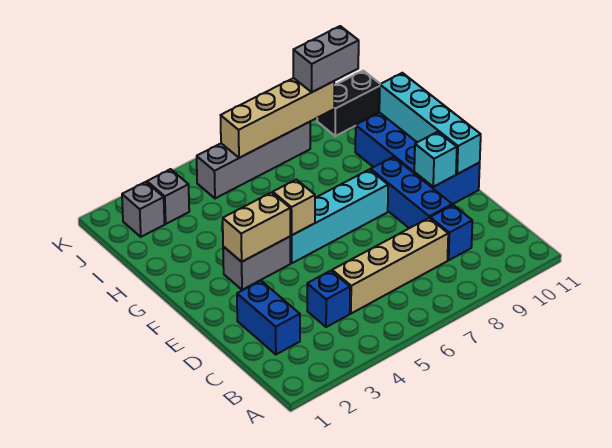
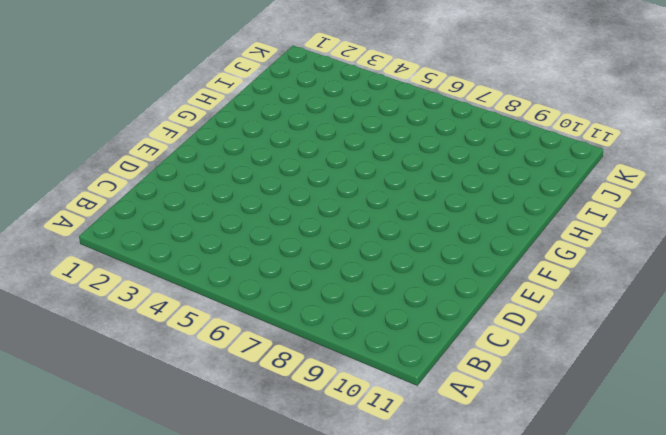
none -> blue 1x2 brick [237,281,300,354]
none -> blue 1x1 brick [307,271,350,327]
none -> tan 1x4 brick [332,218,448,314]

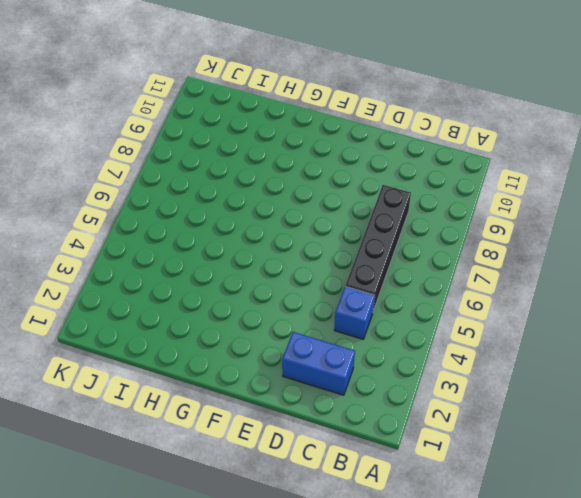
black 1x4 brick [345,185,411,311] -> tan 1x4 brick [332,218,448,314]
none -> blue 1x1 brick [430,205,472,260]
none -> blue 1x3 brick [371,157,452,228]
none -> blue 2x4 brick [355,112,480,204]

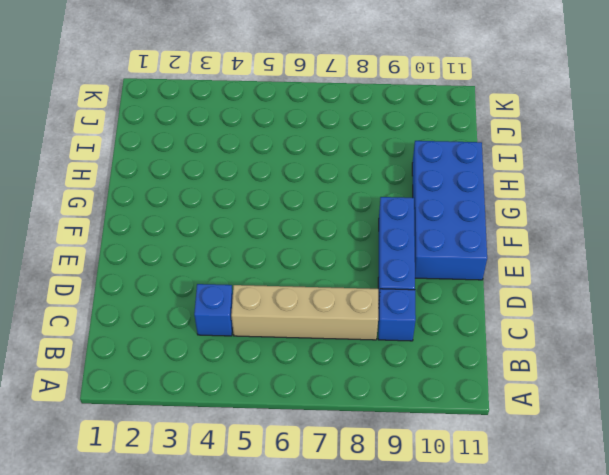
none -> blue 1x2 brick [237,281,300,354]
none -> grey 1x2 brick [223,237,290,290]
none -> cyan 1x4 brick [290,170,388,263]

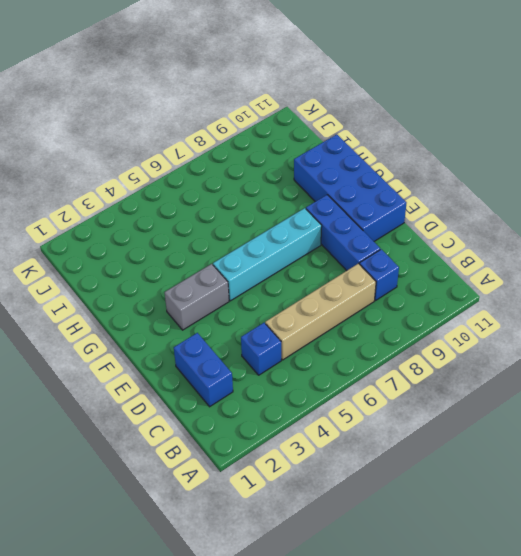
none -> grey 1x1 brick [122,182,164,237]
none -> grey 1x1 brick [147,169,189,224]
none -> grey 1x4 brick [197,122,310,198]

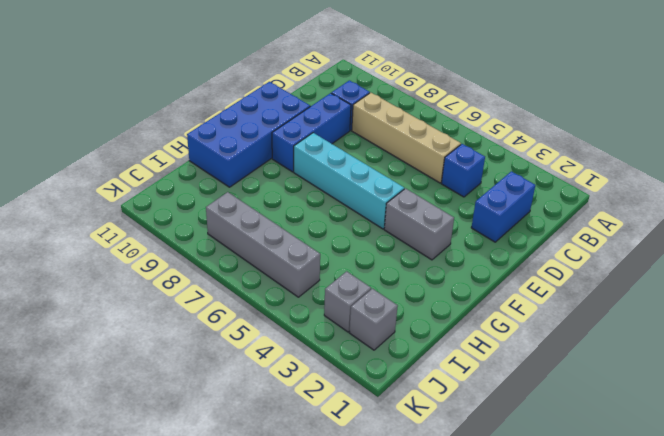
none -> black 1x2 brick [317,71,380,136]
none -> cyan 1x1 brick [414,132,457,187]
none -> cyan 1x4 brick [379,73,481,174]

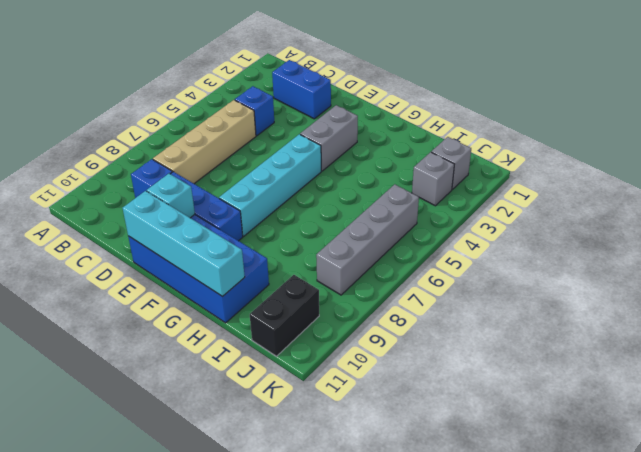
none -> tan 1x2 brick [223,193,290,262]
none -> tan 1x1 brick [273,179,315,235]
none -> tan 1x4 brick [221,78,334,158]

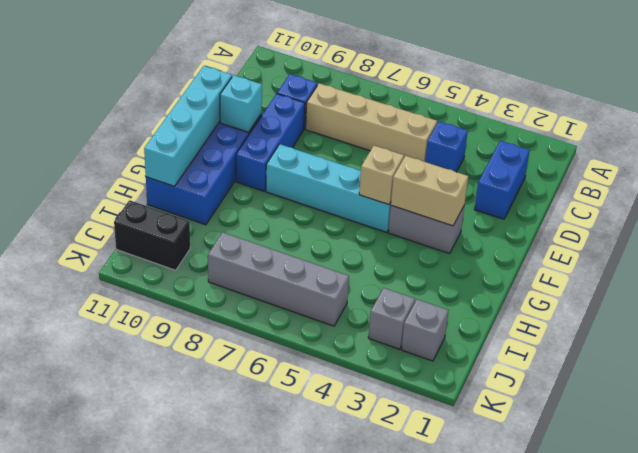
none -> tan 1x4 brick [221,78,334,158]
none -> grey 1x2 brick [293,26,359,92]

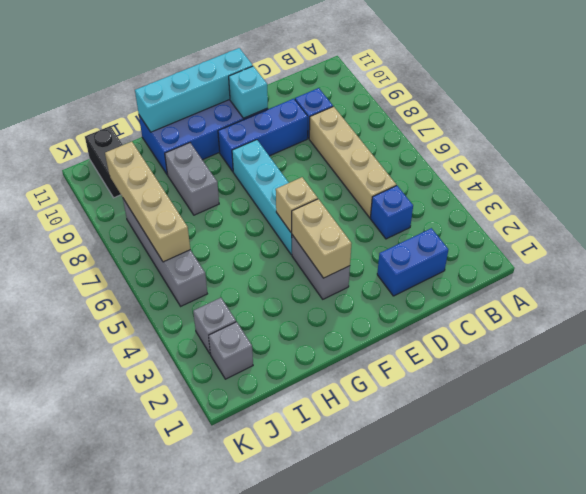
grey 1x2 brick [165,143,219,215] -> grey 1x2 brick moved to [293,26,359,92]

